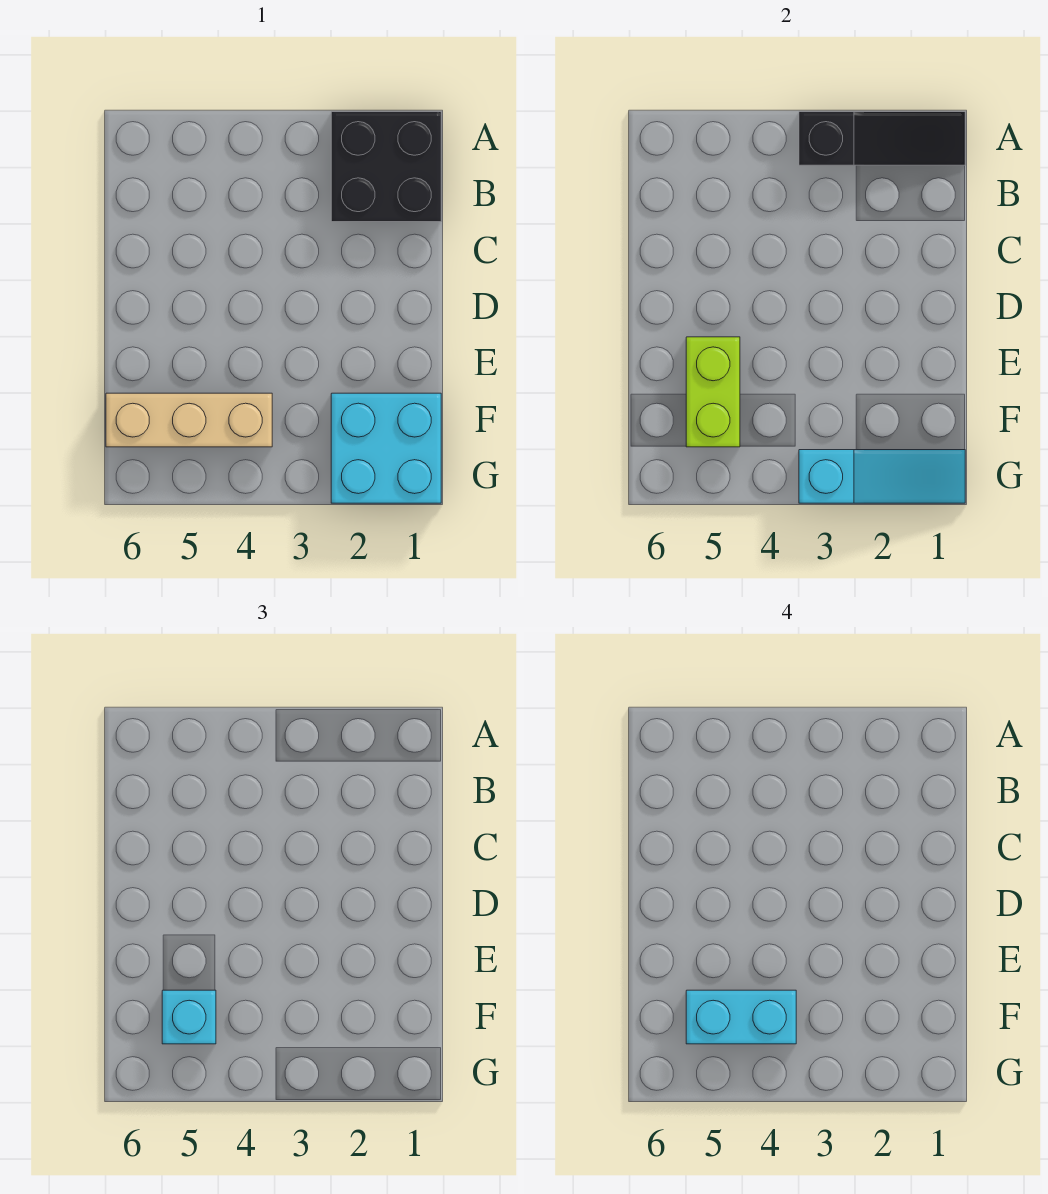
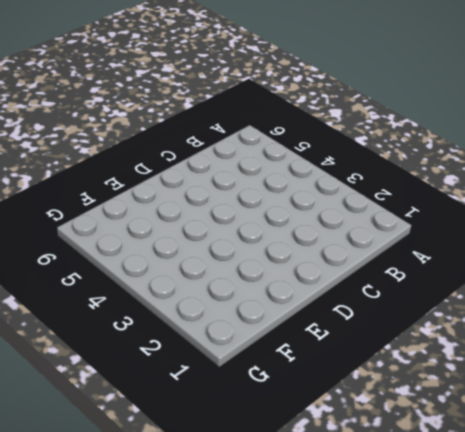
none -> black 2x2 brick [331,112,441,222]
none -> cyan 2x2 brick [331,393,441,503]

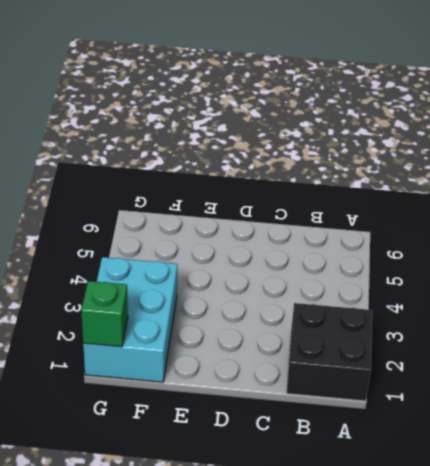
cyan 2x3 brick [83,257,177,382] -> cyan 2x2 brick [331,393,441,503]
green 1x1 brick [81,281,128,347] -> cyan 1x3 slope [799,450,965,503]
none -> tan 1x3 brick [106,393,272,447]
none -> black 1x3 slope [799,112,965,165]

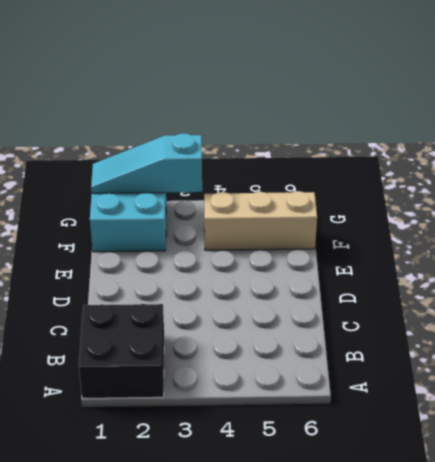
none -> black 1x3 slope [799,112,965,165]
none -> lime 1x2 brick [686,337,740,447]

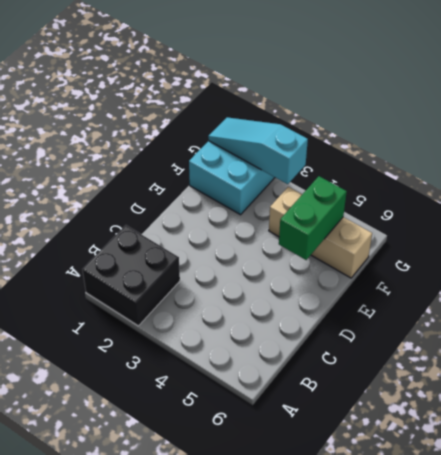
green 1x2 brick [279,176,347,260] -> lime 1x2 brick [686,337,740,447]
none -> black 1x3 slope [799,112,965,165]
none -> cyan 1x1 brick [162,990,216,1044]

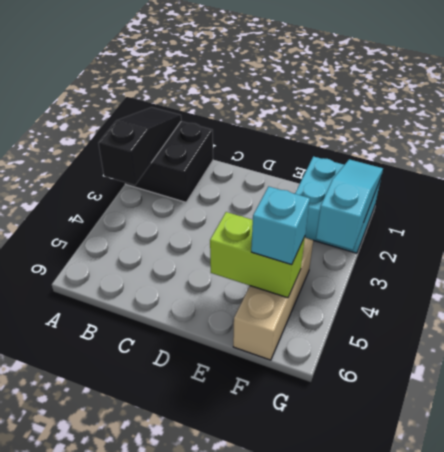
none -> cyan 1x2 brick [686,990,796,1044]

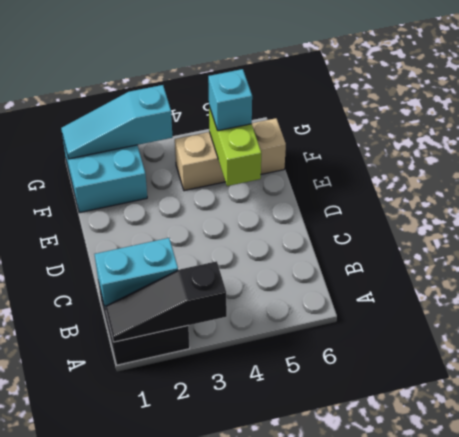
cyan 1x2 brick [94,238,178,306] -> cyan 1x2 brick moved to [686,990,796,1044]

